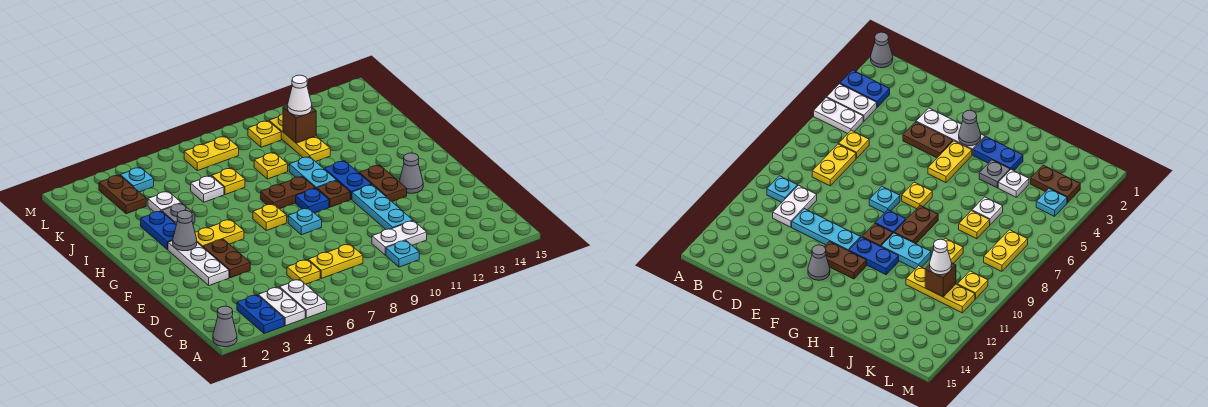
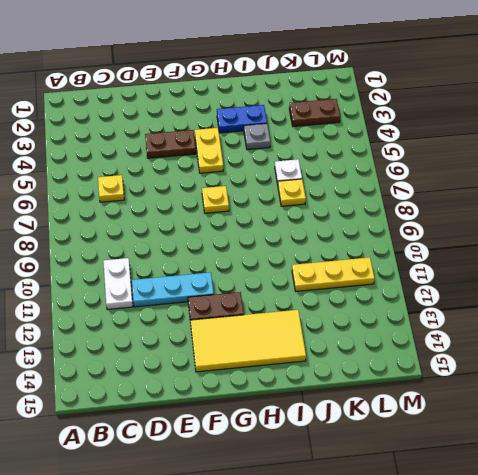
yellow 2x4 tile [190,310,306,372] -> grey 1x1 cone [399,153,423,193]
none -> grey 1x1 cone [213,306,237,347]
none -> blue 1x2 plate [237,295,284,333]
none -> white 1x2 plate [258,287,305,326]
none -> white 1x2 plate [280,279,327,318]

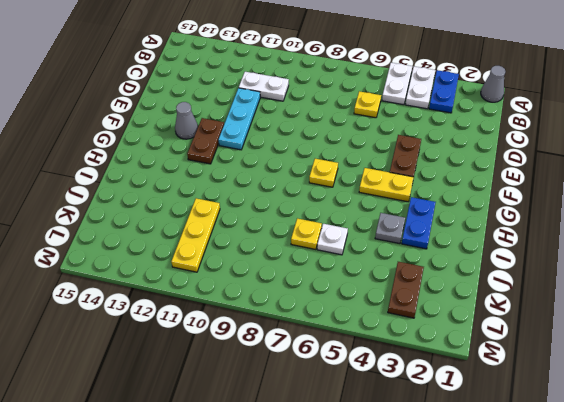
none -> cyan 1x1 plate [386,241,419,267]
none -> yellow 1x2 plate [308,244,363,278]
none -> white 1x3 plate [168,241,229,286]
none -> cyan 1x1 plate [288,208,322,235]

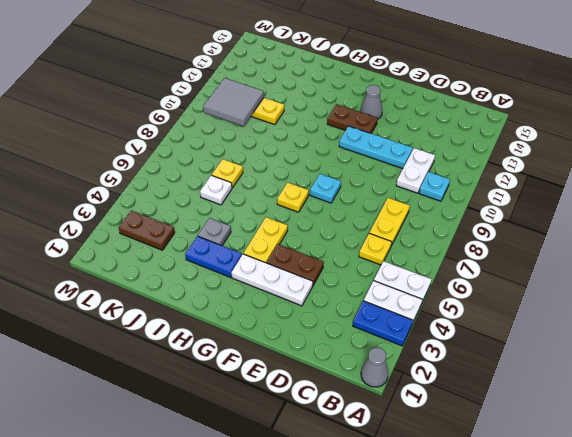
grey 2x2 tile [203,78,264,126] -> brown 1x1 brick [283,105,316,143]
none -> blue 1x1 plate [296,188,329,213]
none -> brown 1x1 plate [317,181,350,207]
none -> blue 1x2 plate [324,161,372,199]
none -> brown 1x2 plate [261,176,315,209]

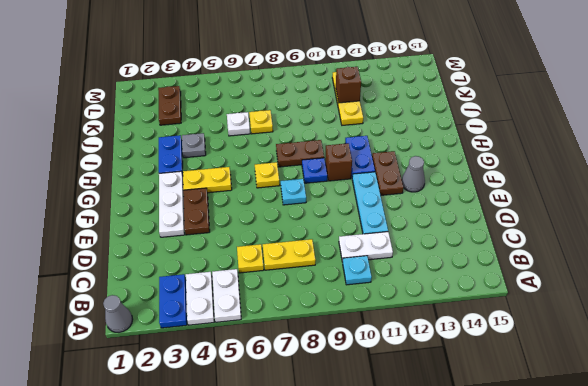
brown 1x1 brick [325,143,352,181] -> brown 1x1 plate [317,181,350,207]
none -> cyan 1x2 plate [289,157,336,189]
none -> white 1x1 plate [148,191,181,212]
none -> yellow 1x1 plate [254,152,288,179]
none -> cyan 1x1 plate [120,167,154,192]

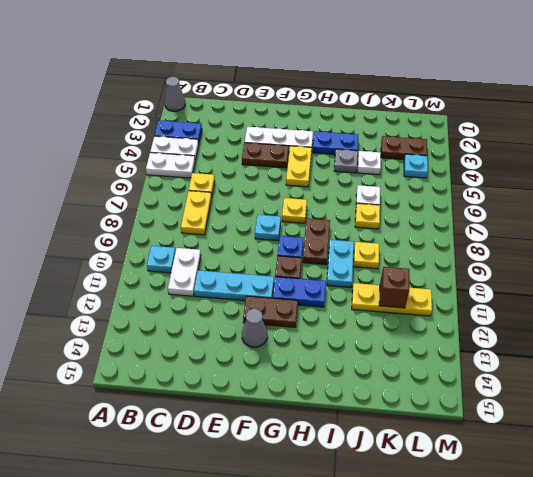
cyan 1x2 plate [327,240,354,288] -> cyan 1x2 plate turned to [289,157,336,189]
none -> yellow 1x2 plate [184,136,239,171]
none -> yellow 1x1 plate [248,121,281,147]
none -> grey 1x1 cone [173,210,197,251]
none -> white 1x1 cone [288,75,312,116]

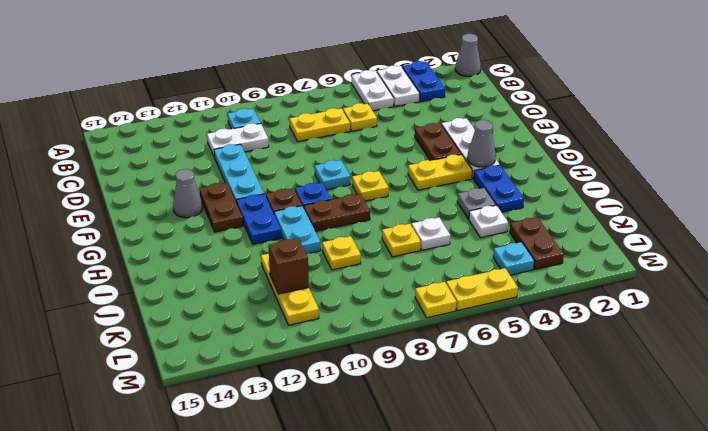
yellow 1x2 plate [446,268,518,310] -> yellow 1x2 plate moved to [184,136,239,171]
yellow 1x1 plate [415,282,457,318] -> yellow 1x1 plate moved to [248,121,281,147]
none -> white 1x1 cone [288,75,312,116]

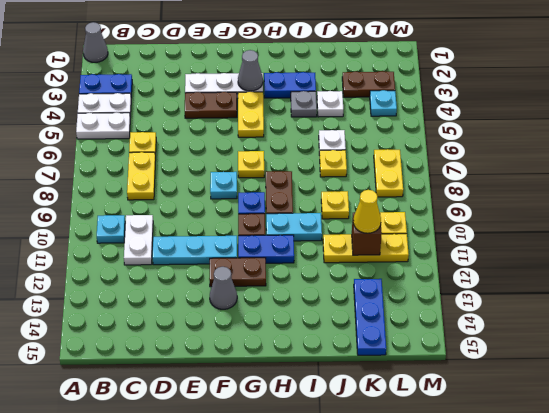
yellow 1x1 cone [353,190,381,233] -> white 1x1 cone [288,75,312,116]
blue 1x3 plate [354,279,386,355] -> none

